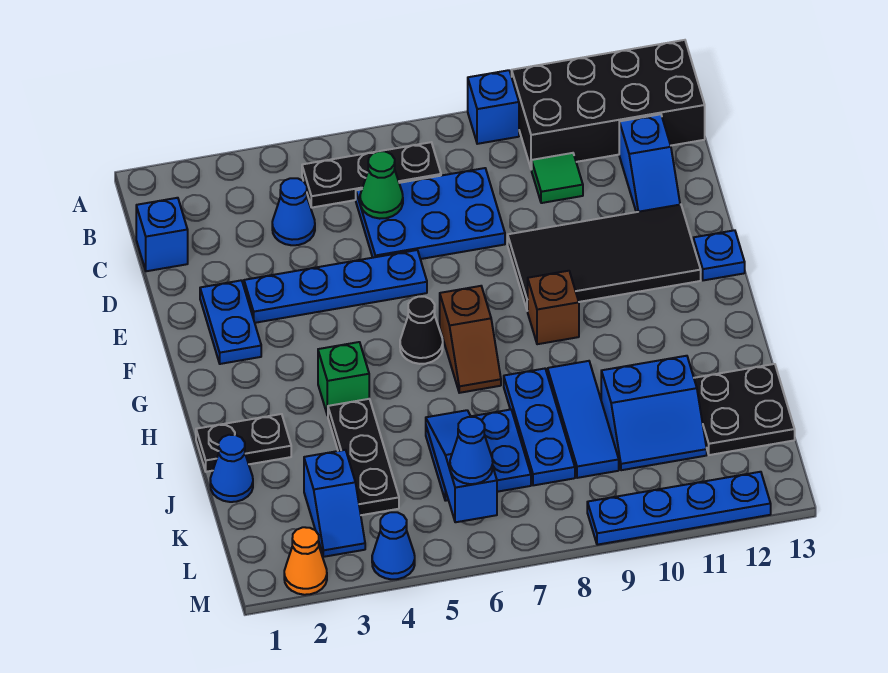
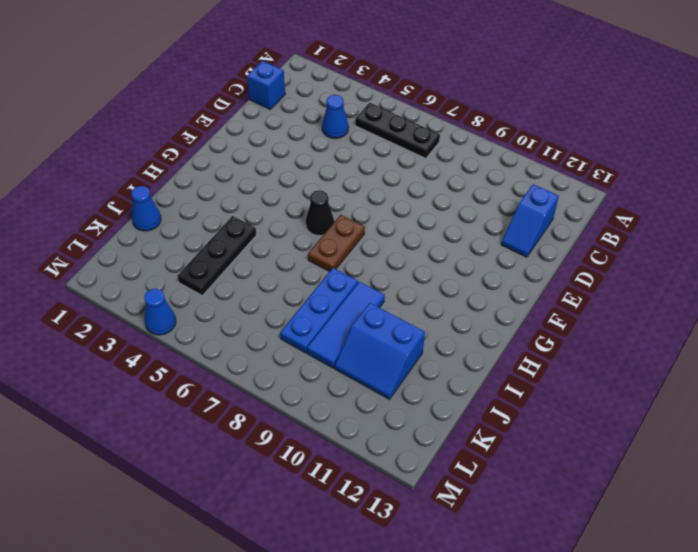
brown 1x2 plate [308,215,365,272] -> brown 1x2 slope [440,286,501,393]
none -> blue 1x1 brick [468,70,519,144]
none -> black 2x4 brick [512,40,705,170]
none -> blue 2x3 plate [356,168,505,259]
none -> green 1x1 tile [532,153,583,203]

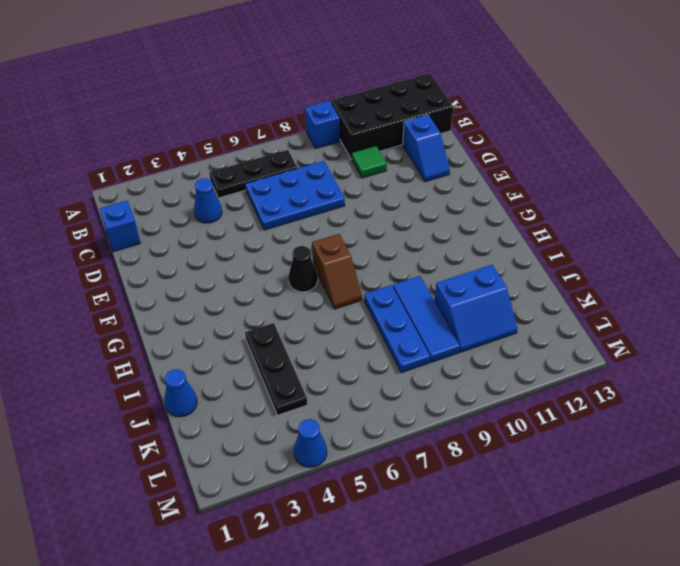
none -> blue 1x2 plate [200,280,261,364]
none -> blue 1x4 plate [244,250,427,323]
none -> black 2x4 tile [508,205,701,311]
none -> blue 1x1 plate [693,230,745,280]

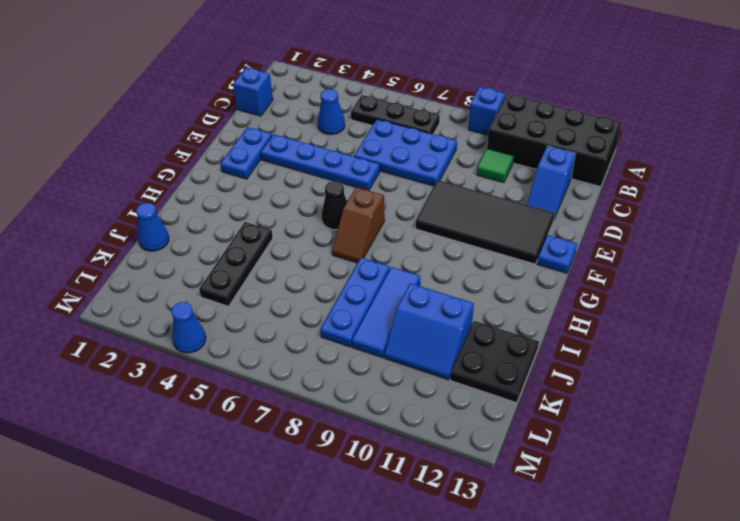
none -> brown 1x1 brick [528,271,579,344]
none -> green 1x1 brick [318,342,369,415]
none -> black 1x2 plate [196,414,291,472]
none -> blue 2x2 plate [426,409,531,501]

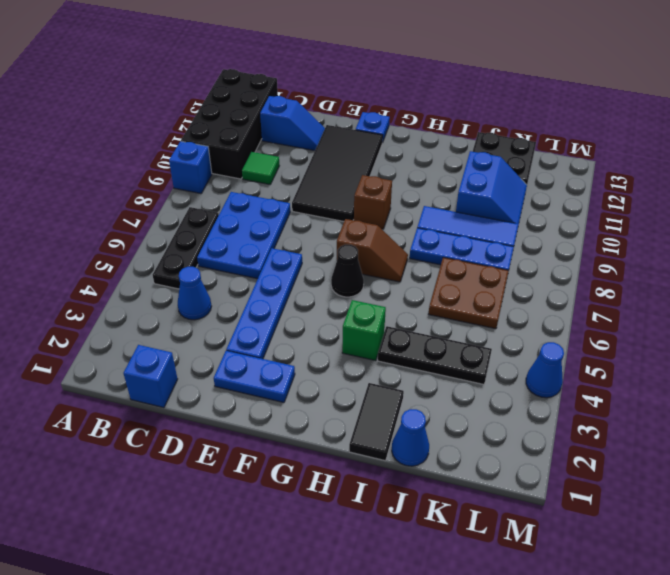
black 1x2 tile [349,383,404,461] -> black 1x2 plate [196,414,291,472]
brown 2x2 plate [429,257,509,329] -> blue 2x2 plate [426,409,531,501]
none -> blue 1x2 slope [304,450,365,557]
none -> orange 1x1 cone [284,527,327,595]
none -> blue 1x4 plate [587,472,771,545]
none -> green 1x1 cone [360,151,403,219]

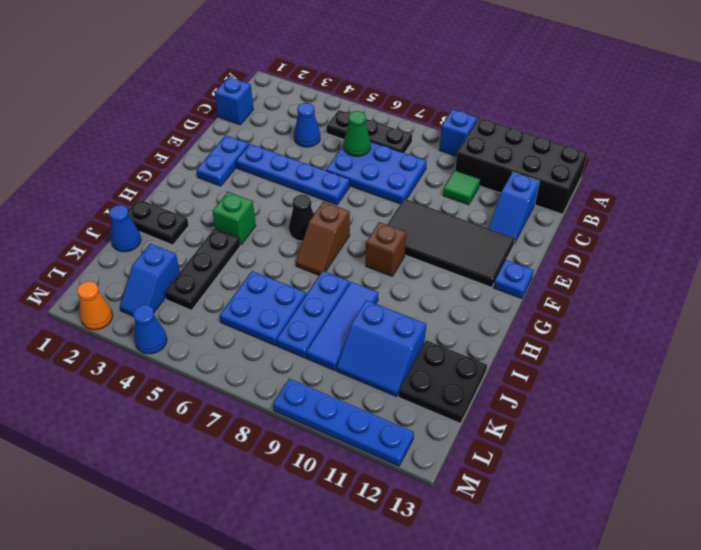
none -> blue 1x3 slope [426,410,497,522]
none -> blue 1x1 cone [450,417,493,484]

